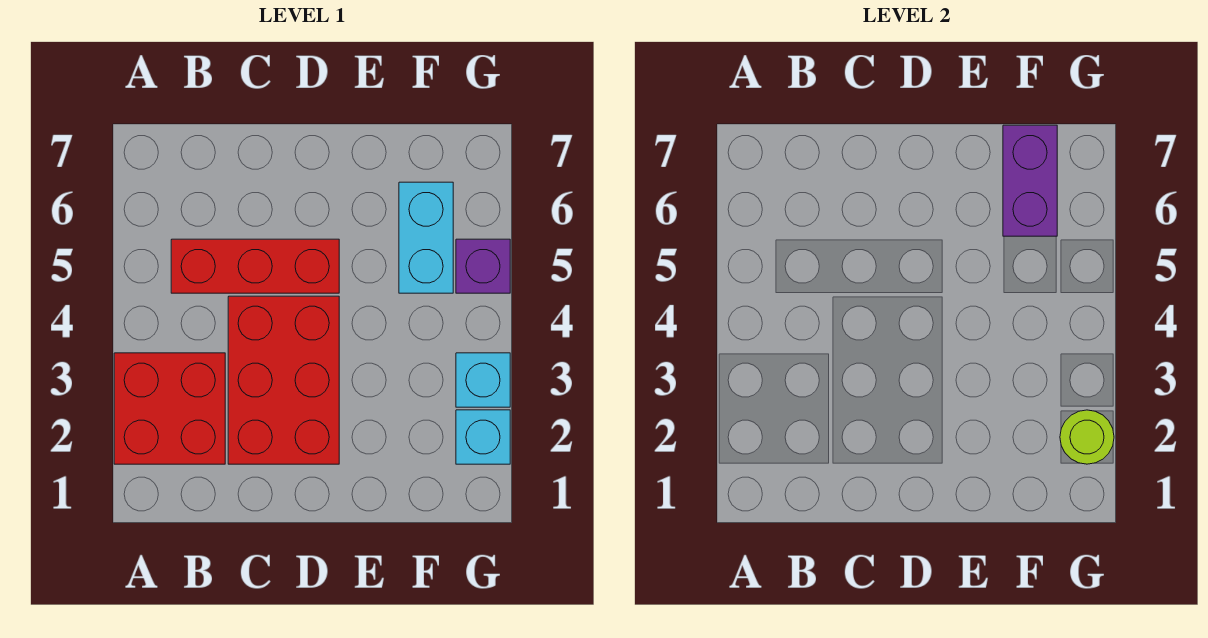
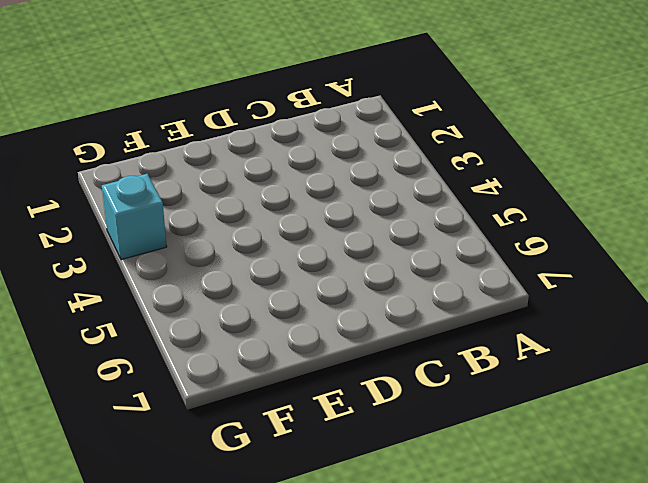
none -> red 2x2 brick [114,353,225,464]
none -> red 1x3 brick [171,239,339,293]

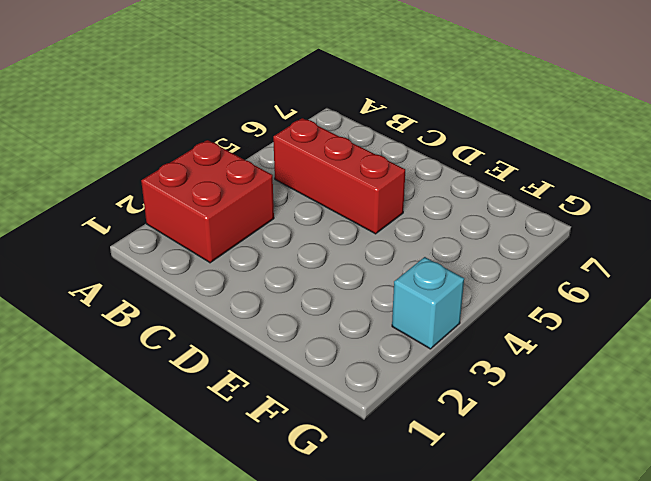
none -> red 2x3 brick [228,296,339,464]
none -> cyan 1x2 brick [399,182,453,293]

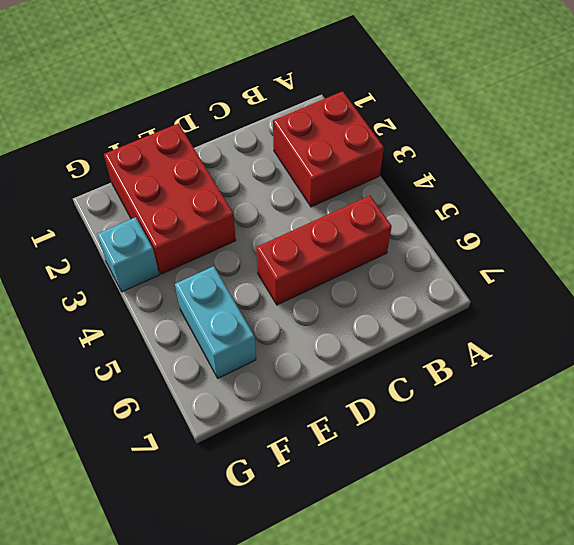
red 2x3 brick [104,123,236,274] -> red 2x3 brick moved to [228,296,339,464]
none -> cyan 1x1 brick [456,410,510,464]
none -> purple 1x1 brick [456,239,510,293]

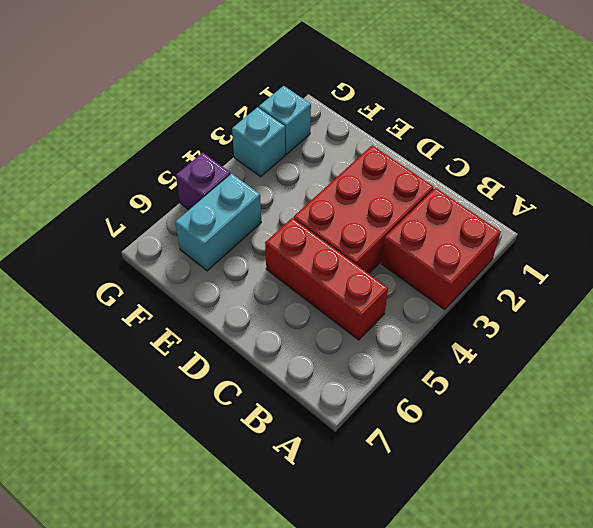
none -> purple 1x2 brick [1003,125,1057,236]
none -> lime 1x1 round brick [1060,410,1114,464]

